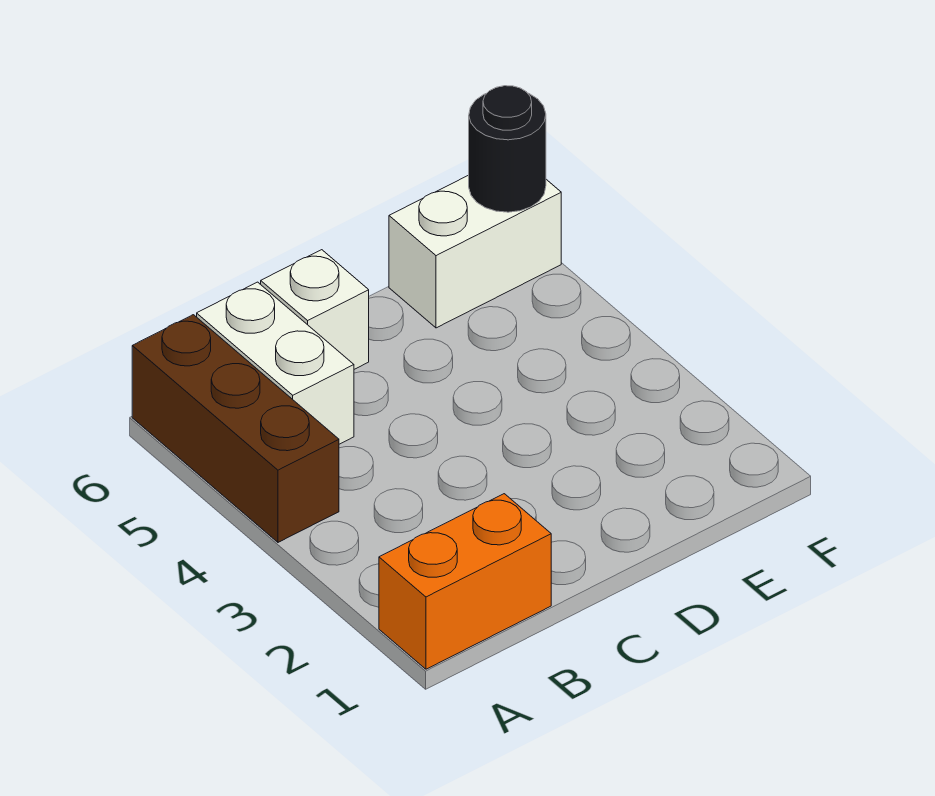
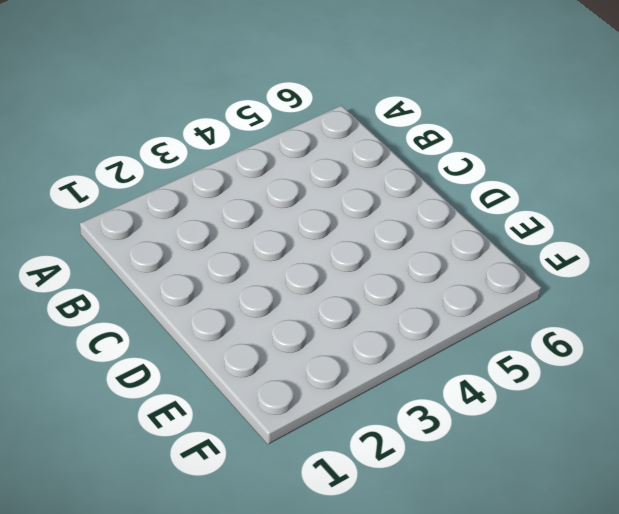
none -> orange 1x2 brick [379,494,551,669]
none -> brown 1x3 brick [132,315,339,542]

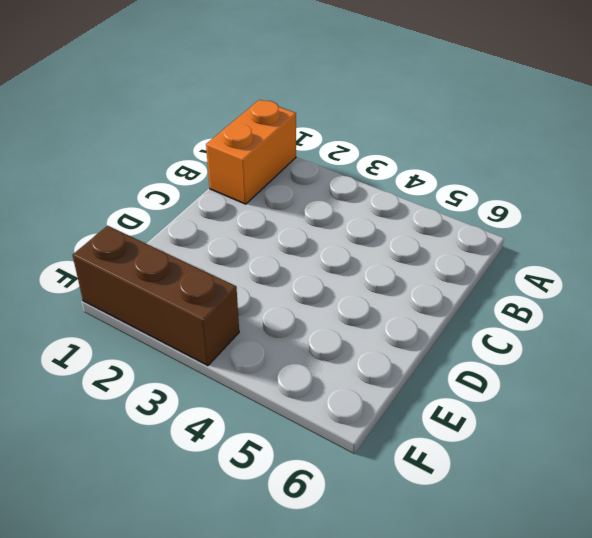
brown 1x3 brick [73,226,239,366] -> brown 1x3 brick moved to [132,315,339,542]
none -> white 1x2 brick [197,282,354,444]
none -> white 1x1 brick [261,250,369,369]

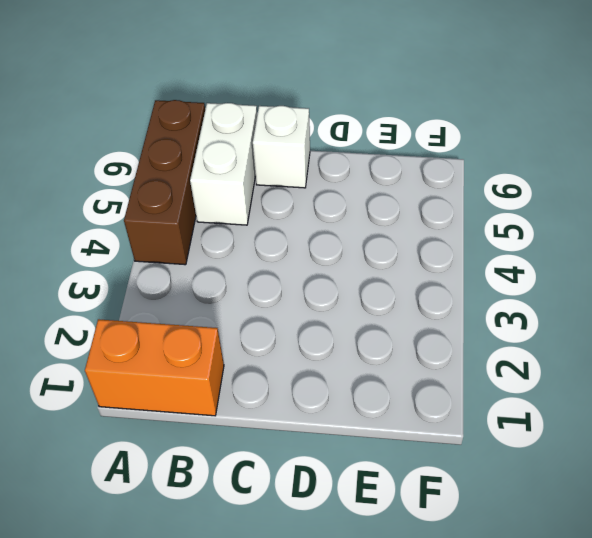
none -> white 1x2 brick [389,175,561,328]
none -> black 1x1 round brick [469,86,546,212]

